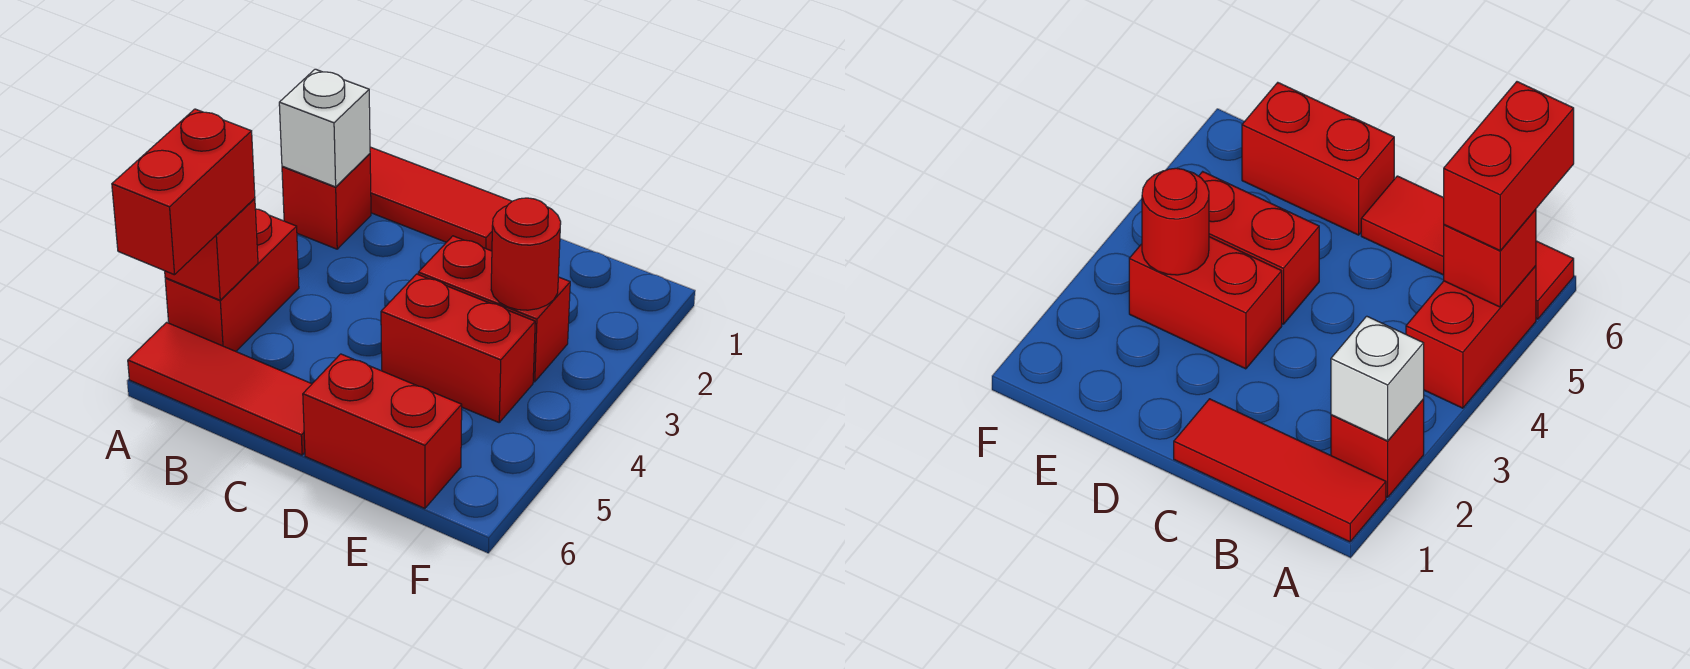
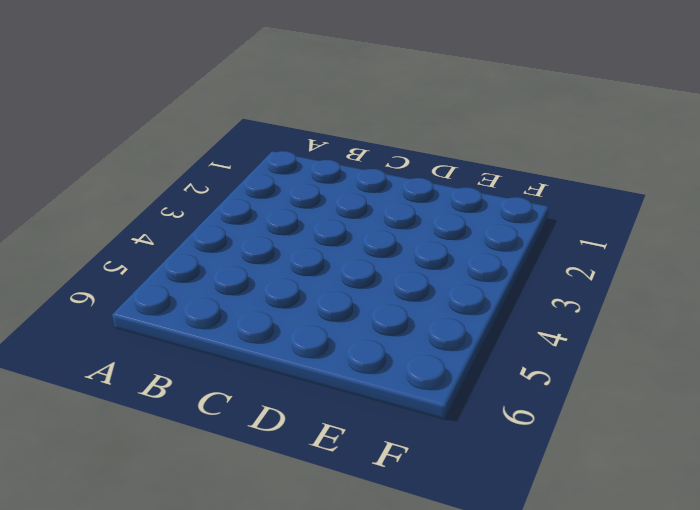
none -> red 1x3 tile [370,147,512,251]
none -> red 1x1 brick [282,154,371,249]

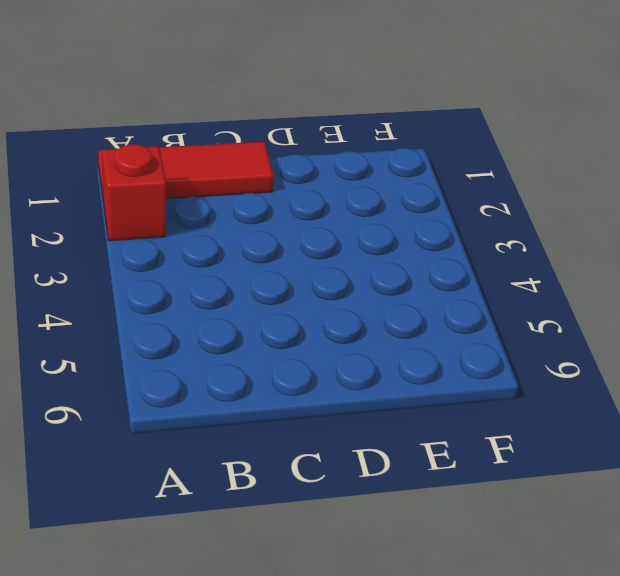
none -> red 1x2 brick [165,209,299,351]
none -> red 1x3 tile [128,322,312,455]

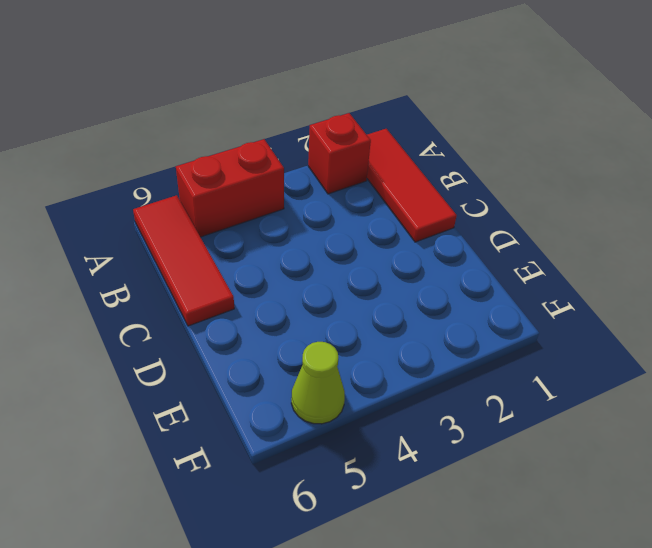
lime 1x1 cone [291,342,345,424] -> none
none -> red 1x2 brick [418,236,570,382]
none -> red 1x2 brick [381,274,535,422]

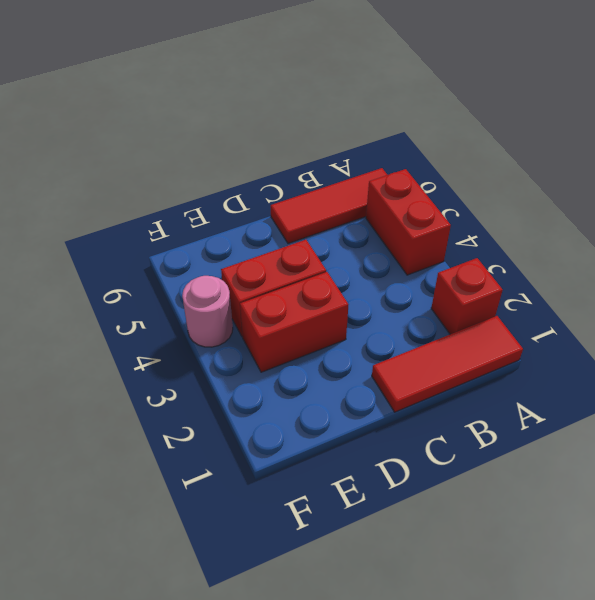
pink 1x1 round brick [182,276,233,347] -> none
none -> red 1x2 brick [303,354,462,508]
none -> white 1x1 brick [279,69,370,187]

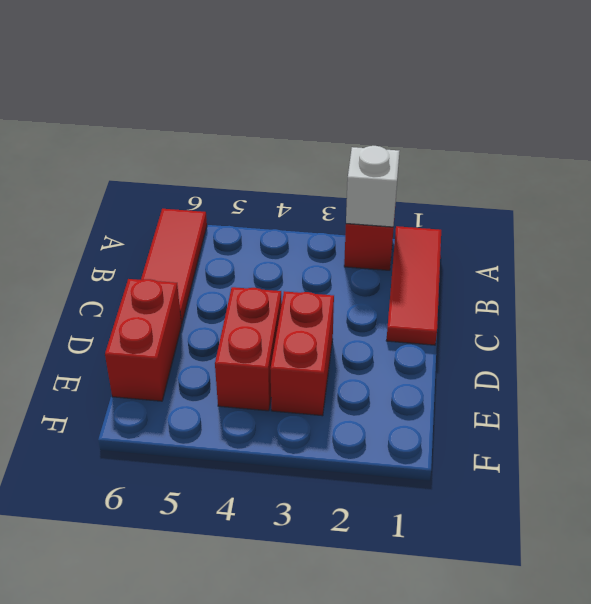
none -> red 1x2 brick [165,209,299,351]
none -> red 1x1 brick [165,199,258,300]

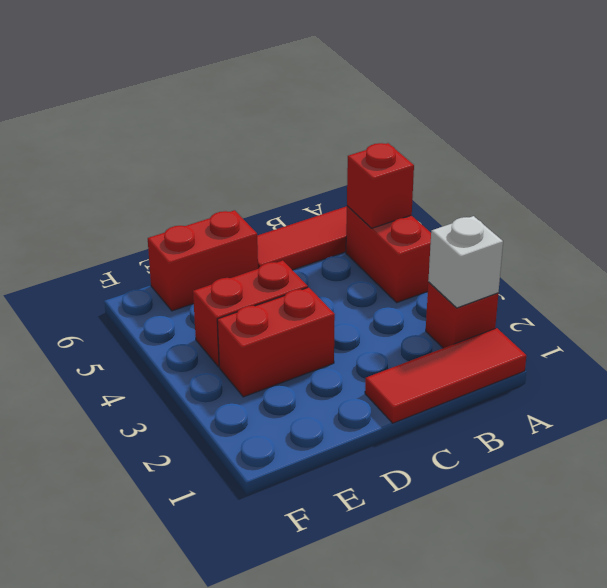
none -> red 1x1 round brick [491,198,561,310]
none -> red 1x2 brick [112,109,255,275]

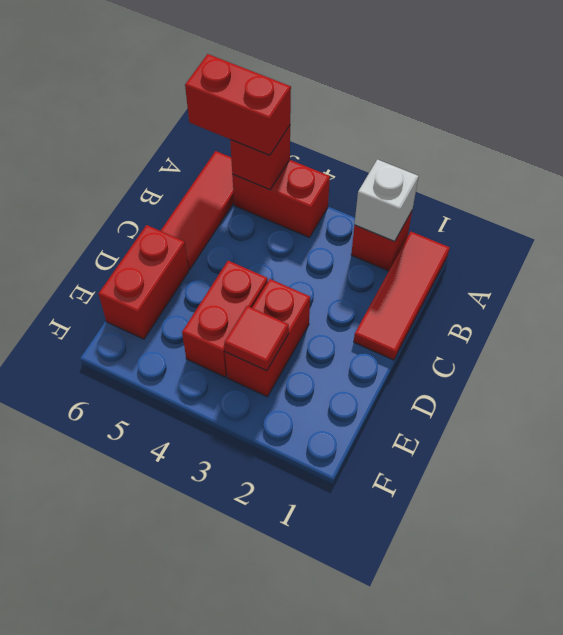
red 1x1 tile [224,306,289,371] -> red 1x1 round brick [491,198,561,310]

